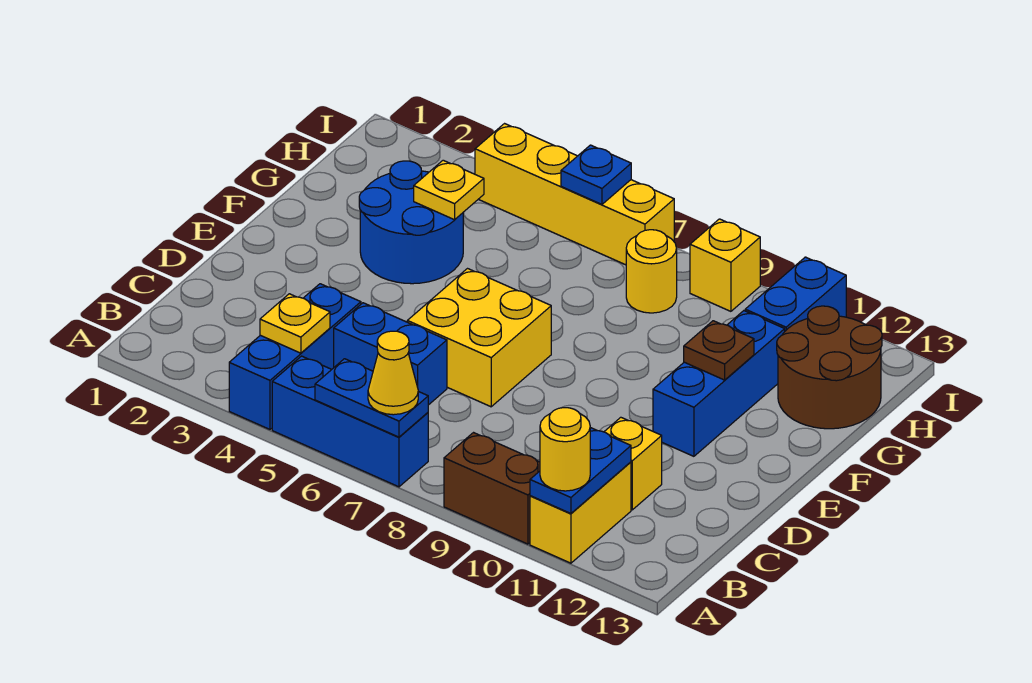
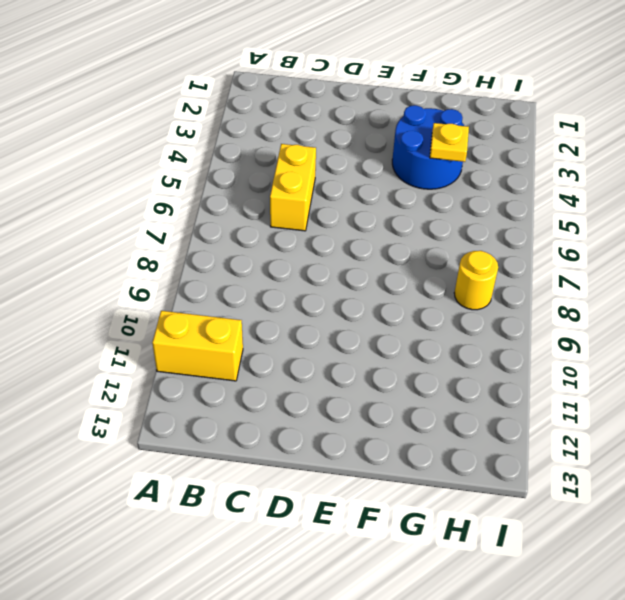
yellow 1x2 brick [270,144,316,231] -> blue 1x2 brick [334,303,447,405]
none -> blue 1x3 brick [229,284,361,429]
none -> blue 1x3 brick [272,356,428,487]
none -> brown 1x2 brick [444,433,540,544]

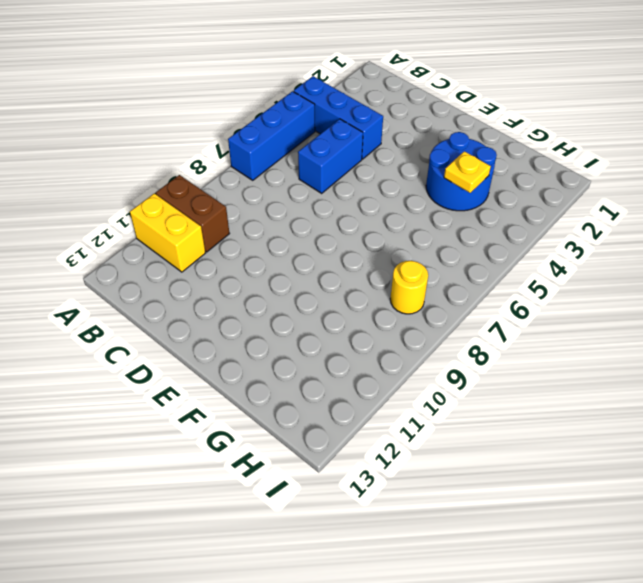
brown 1x2 brick [156,175,229,252] -> brown 1x2 brick turned to [444,433,540,544]
none -> yellow 1x1 brick [604,417,662,510]
none -> yellow 2x2 brick [407,269,551,407]
none -> blue 1x3 brick [653,311,785,456]

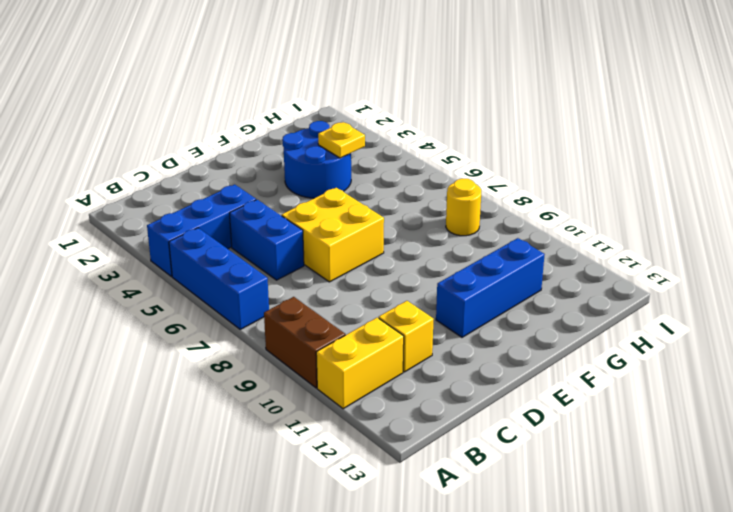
none -> brown 2x2 round brick [777,306,882,429]
none -> blue 1x2 brick [745,257,846,331]
none -> yellow 1x4 brick [475,124,674,265]

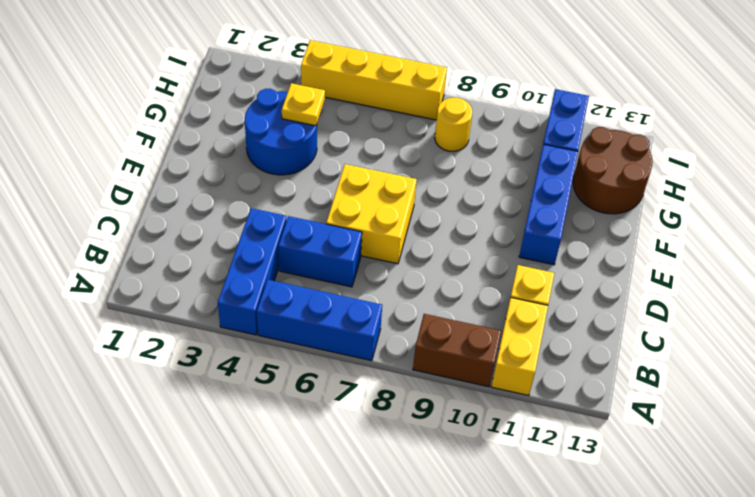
none -> yellow 1x1 brick [690,219,760,311]
none -> blue 1x2 plate [315,359,428,437]
none -> blue 1x2 plate [530,428,631,513]

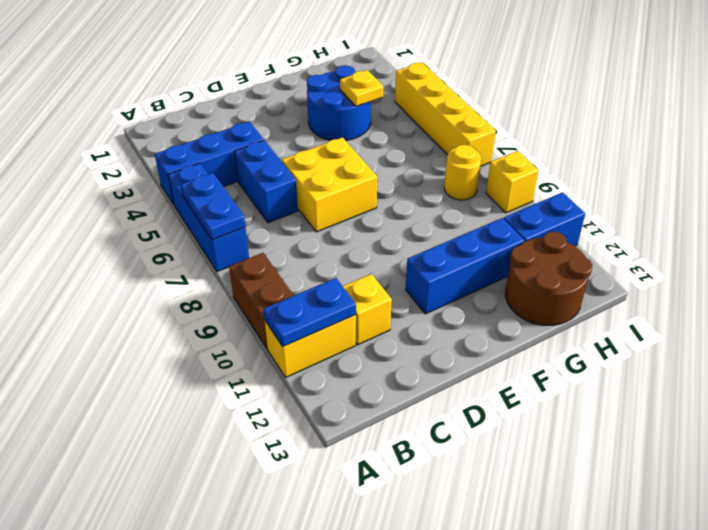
none -> yellow 1x1 plate [260,294,330,353]
none -> brown 1x1 plate [684,321,754,380]
none -> blue 1x1 plate [561,145,631,204]

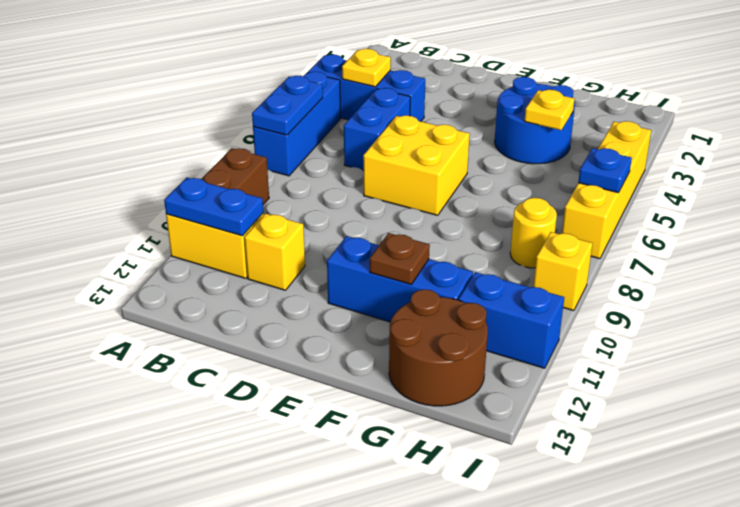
none -> yellow 1x1 cone [368,331,418,415]
none -> yellow 1x1 round brick [540,408,590,491]

